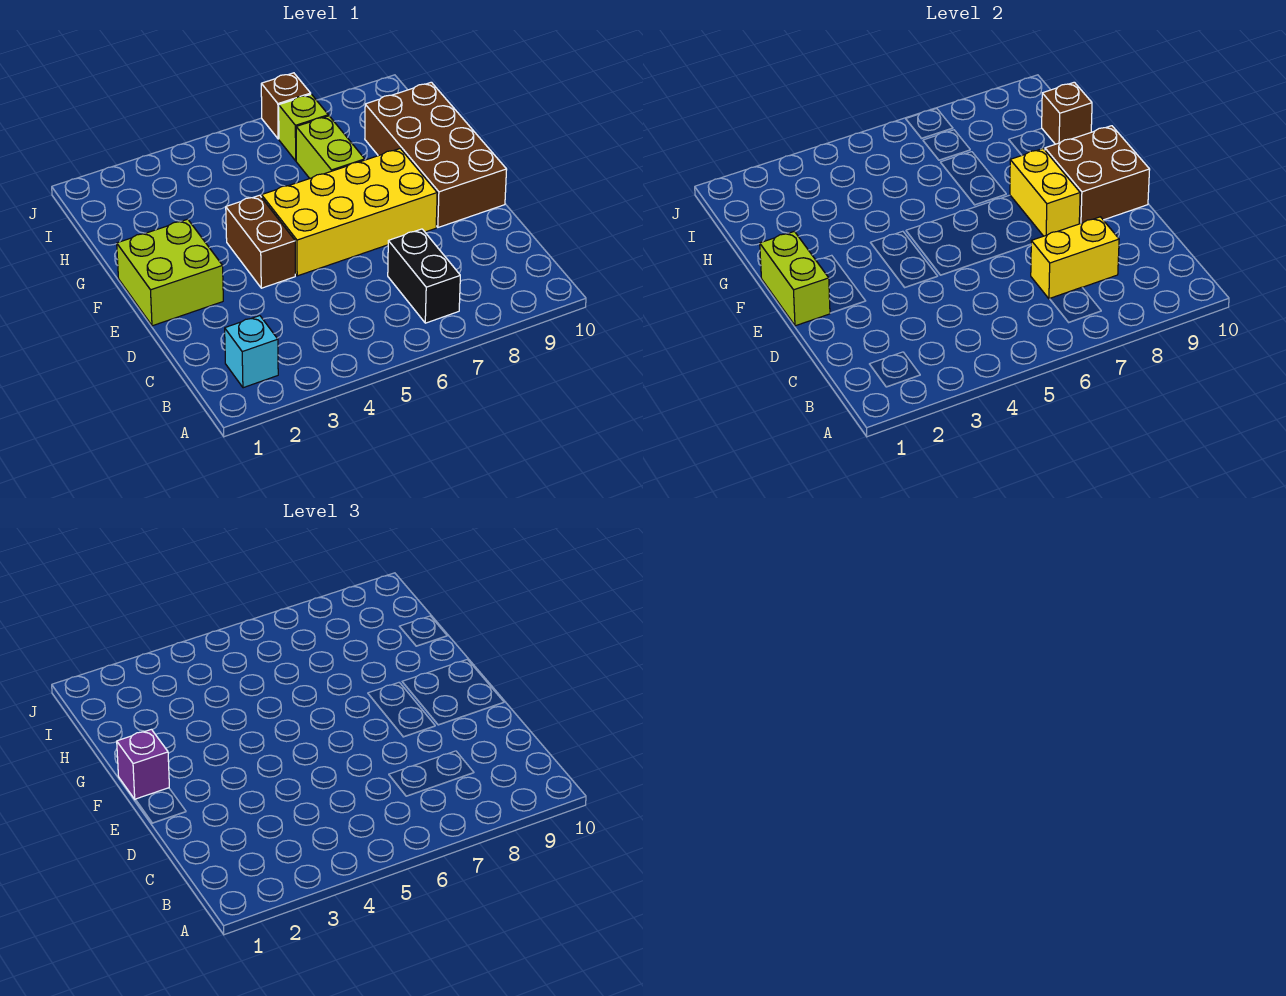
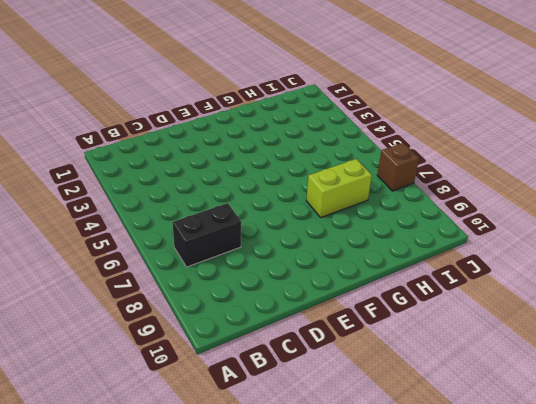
none -> cyan 1x1 brick [225,316,278,388]
none -> lime 2x2 brick [117,219,223,326]
none -> brown 1x2 brick [226,195,295,288]

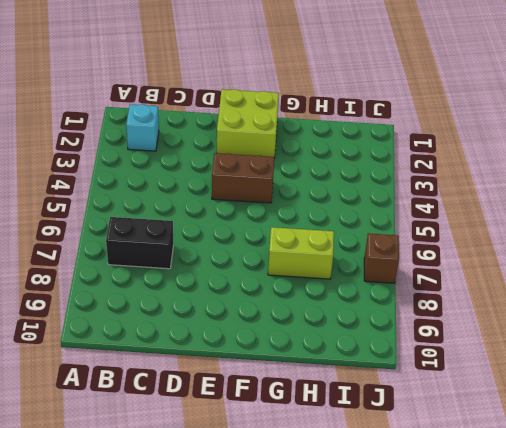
none -> yellow 2x4 brick [262,149,437,276]
none -> brown 2x4 brick [365,82,507,227]
none -> lime 1x1 brick [279,94,328,161]

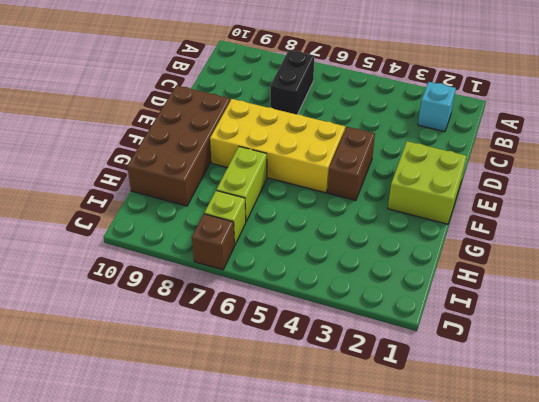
none -> yellow 1x2 brick [1031,217,1119,299]
none -> lime 1x2 brick [760,231,830,326]
none -> yellow 1x2 brick [1010,149,1080,236]

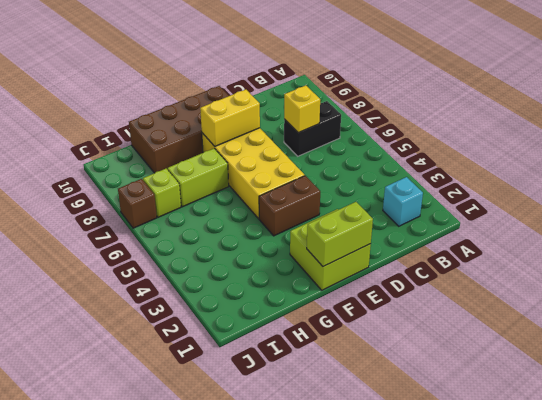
yellow 1x1 brick [284,85,320,133] -> yellow 1x2 brick [1031,217,1119,299]
none -> brown 2x2 brick [1045,126,1150,224]
none -> brown 1x1 brick [1042,82,1092,144]
none -> purple 1x1 brick [117,729,169,799]

